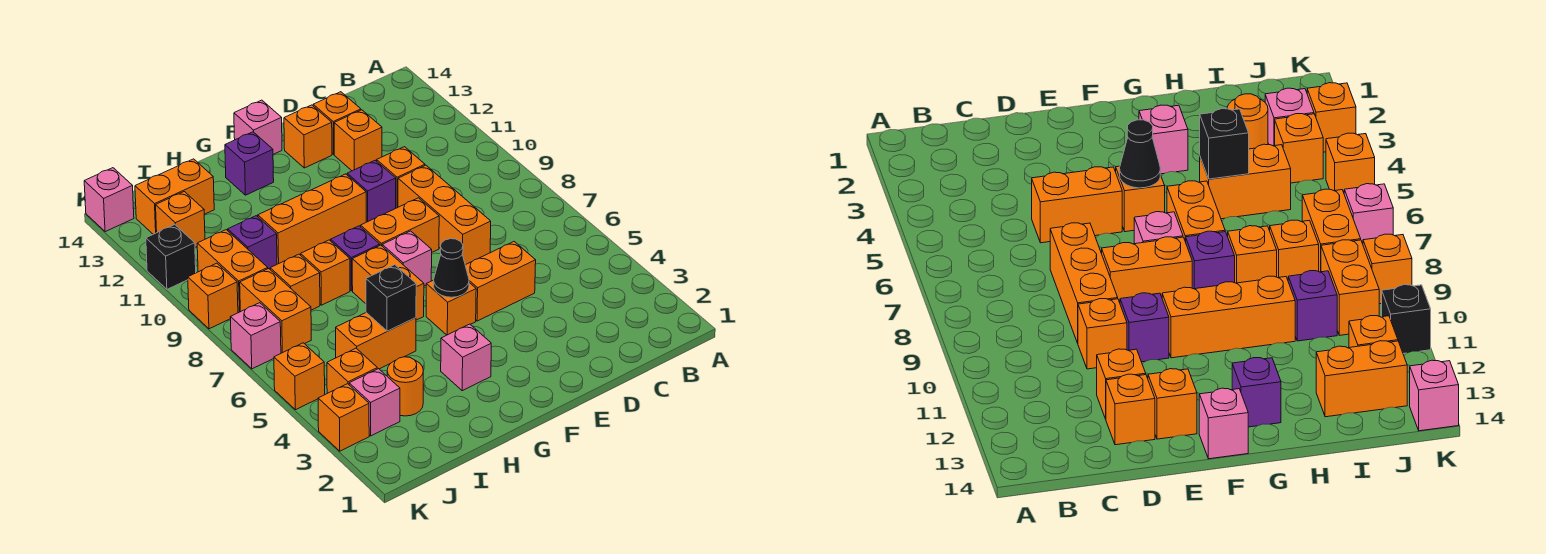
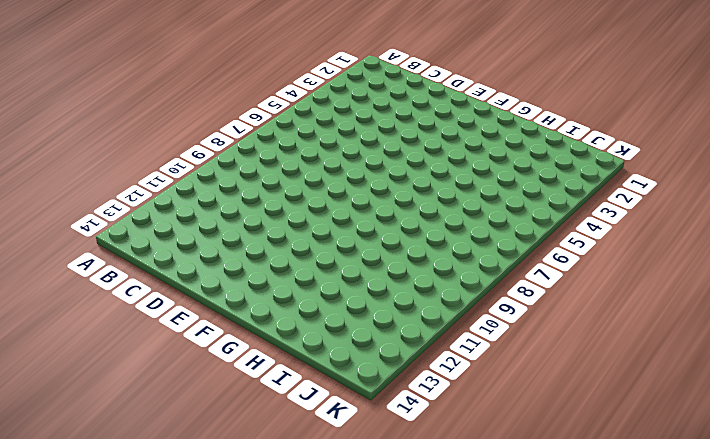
none -> orange 1x2 brick [465,242,536,321]
none -> orange 1x3 brick [398,165,491,265]
none -> orange 1x1 brick [377,147,425,208]
none -> orange 1x1 brick [334,110,382,171]

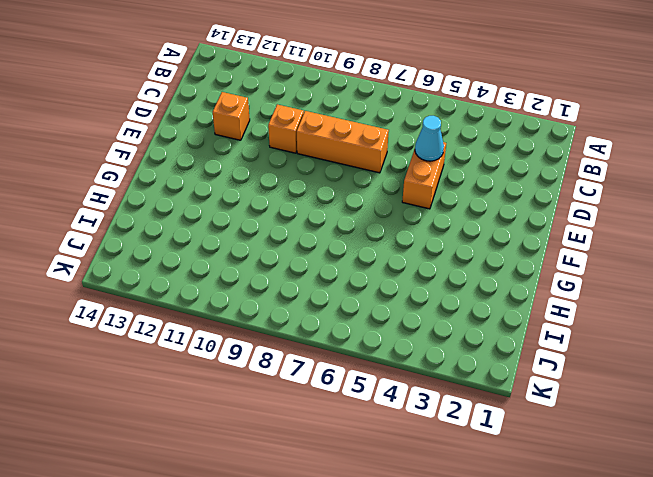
cyan 1x1 cone [415,116,444,161] -> none
none -> orange 1x1 brick [313,92,361,155]
none -> orange 1x2 brick [361,198,439,252]
none -> purple 1x1 brick [347,160,396,222]
none -> orange 1x1 brick [284,105,332,168]

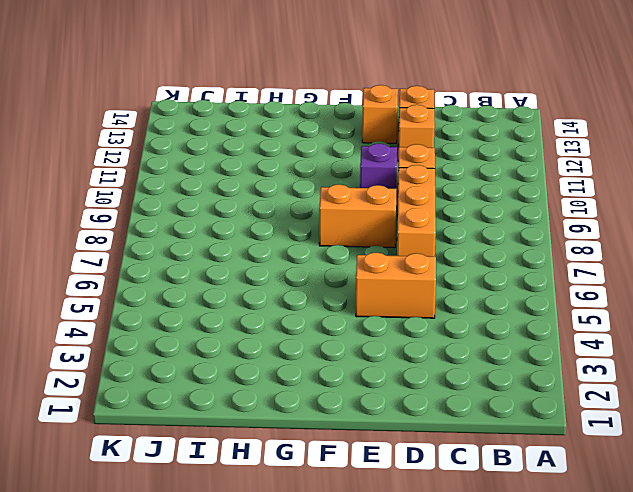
none -> orange 1x1 brick [426,280,476,335]
none -> pink 1x1 brick [382,231,432,286]
none -> orange 1x3 brick [258,174,366,264]
none -> pink 1x1 brick [234,100,282,154]

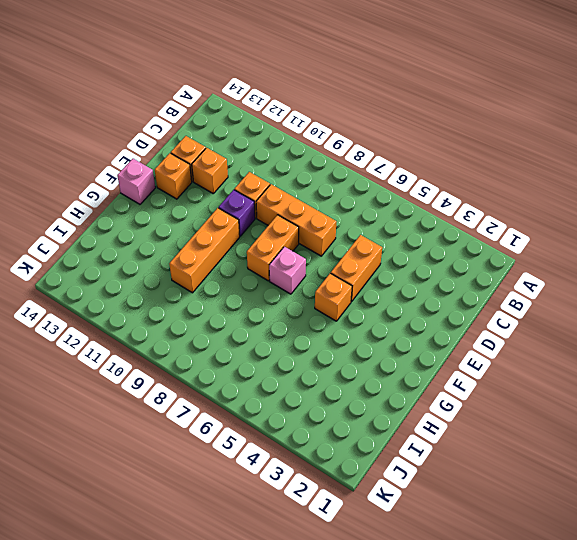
none -> pink 1x1 brick [441,324,491,391]
none -> orange 1x2 brick [352,245,424,320]
none -> purple 1x1 brick [331,226,380,291]
none -> purple 1x1 brick [225,132,274,195]

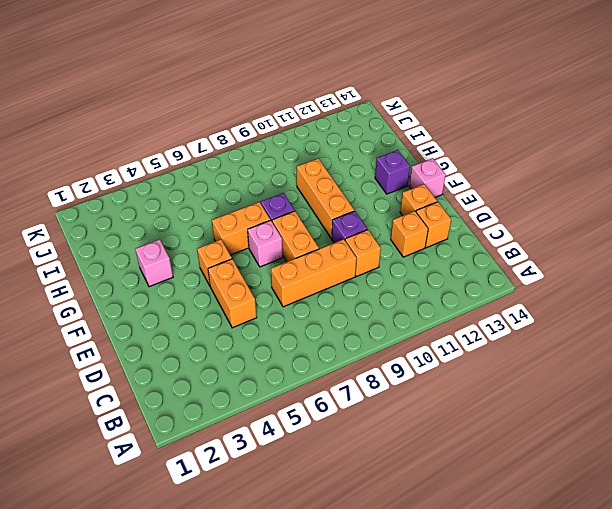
none -> orange 1x2 brick [336,313,416,369]
none -> orange 1x1 brick [301,240,350,305]
none -> orange 1x1 round brick [387,357,423,416]
none -> orange 1x1 brick [270,254,320,310]

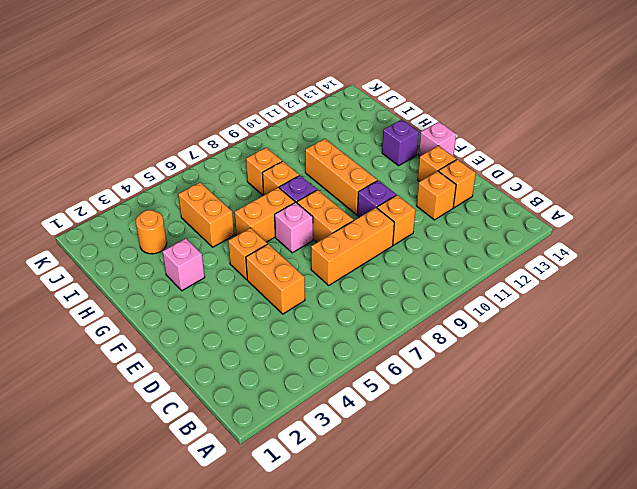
none -> purple 1x1 brick [228,216,277,269]
none -> orange 1x2 brick [135,159,214,234]
none -> pink 1x1 brick [349,369,400,436]
none -> orange 1x1 brick [327,348,377,393]

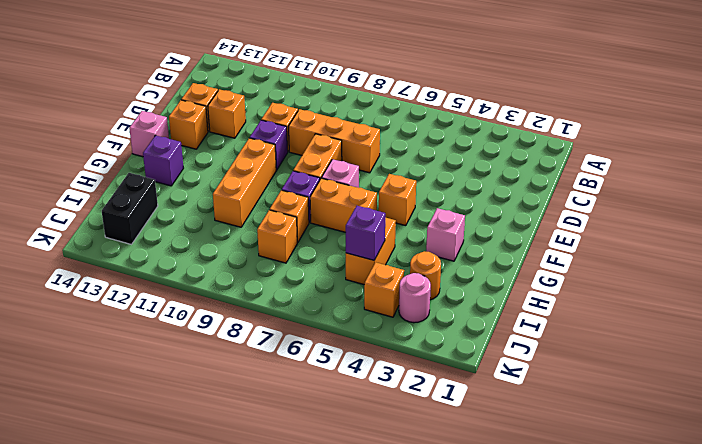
purple 1x1 brick [346,206,385,260] -> purple 1x1 brick moved to [228,216,277,269]
black 1x2 brick [102,173,158,244] -> orange 1x2 brick [135,159,214,234]
pink 1x1 round brick [399,273,431,323] -> pink 1x1 brick [349,369,400,436]
none -> orange 1x2 brick [465,242,536,321]
none -> orange 1x2 brick [240,269,311,353]
none -> orange 1x2 brick [197,230,268,313]
none -> orange 1x1 brick [156,192,205,247]

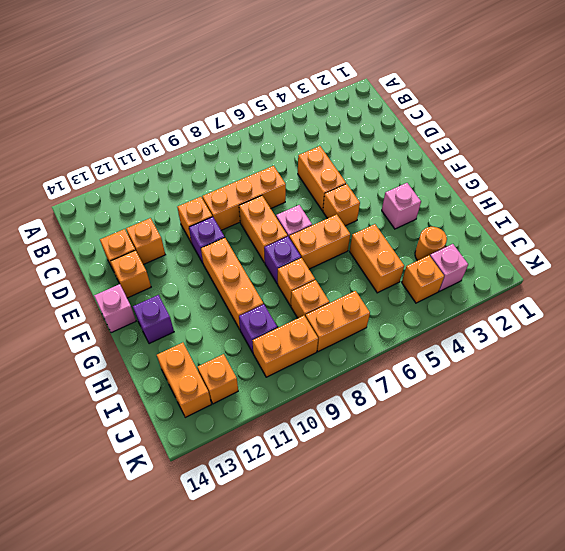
none -> orange 1x1 brick [318,384,369,451]
none -> orange 1x1 brick [274,343,325,410]
none -> pink 1x1 brick [230,303,281,369]
none -> orange 1x1 brick [188,263,238,329]

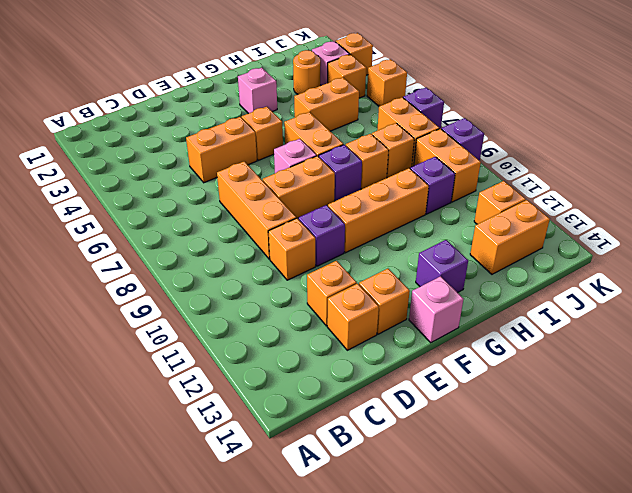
purple 1x1 brick [403,88,444,129] -> pink 1x1 brick [230,303,281,369]
purple 1x1 brick [442,118,484,161] -> orange 1x1 brick [188,263,238,329]
none -> black 1x1 brick [146,225,196,289]
none -> pink 1x1 brick [84,168,134,232]
none -> black 1x1 cone [434,239,469,297]
none -> black 1x1 brick [366,265,416,331]

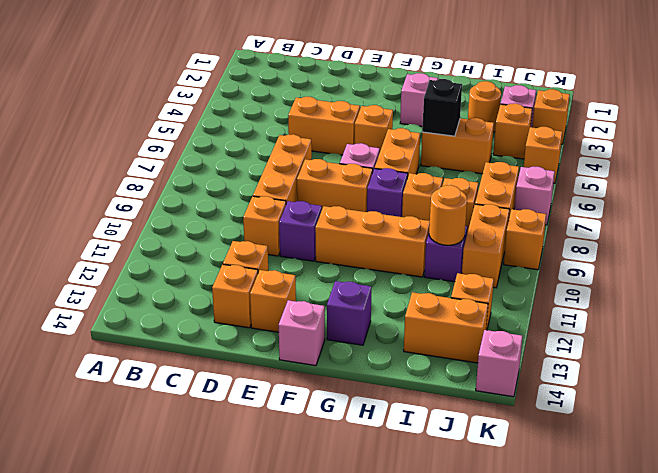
orange 1x1 round brick [429,185,467,245] -> none
none -> black 1x1 brick [146,225,196,289]
none -> black 1x1 cone [434,239,469,297]

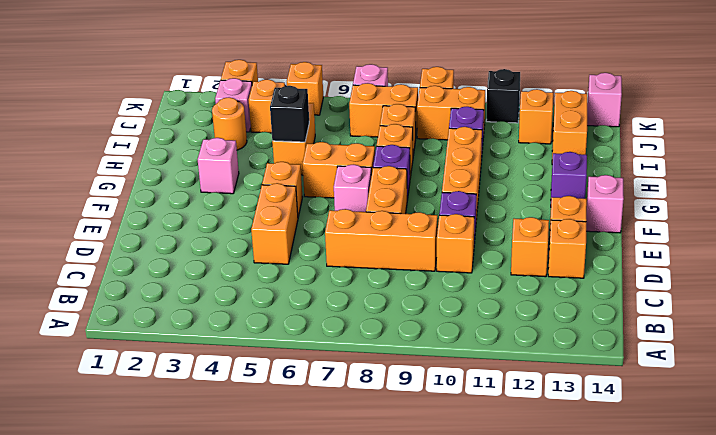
none -> black 1x1 cone [434,239,469,297]

